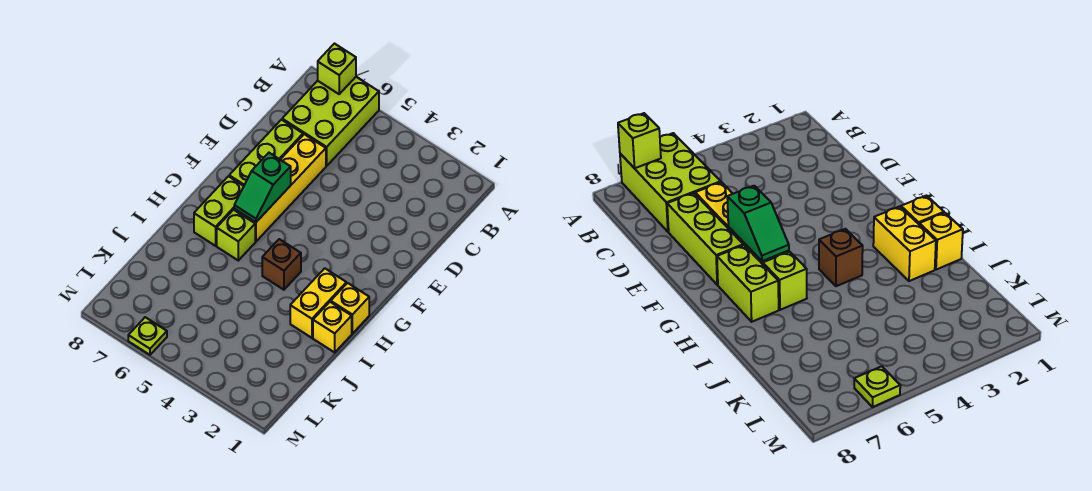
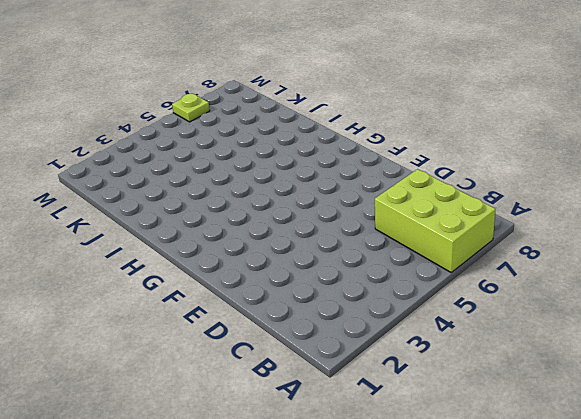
none -> yellow 1x4 brick [234,134,326,241]
none -> lime 1x3 brick [229,120,303,186]
none -> lime 1x2 brick [194,176,244,246]

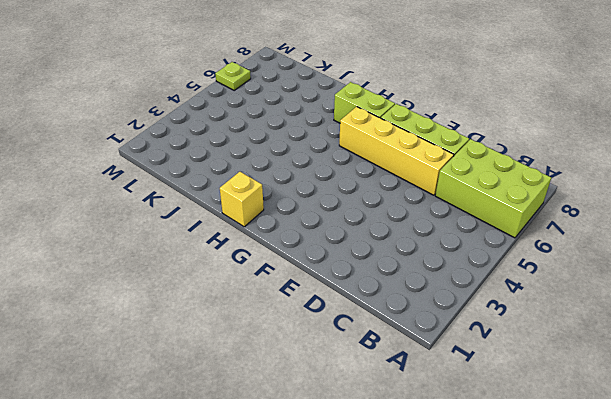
none -> yellow 1x2 brick [290,268,346,338]
none -> brown 1x1 brick [262,239,301,290]
none -> lime 1x1 brick [217,210,255,260]

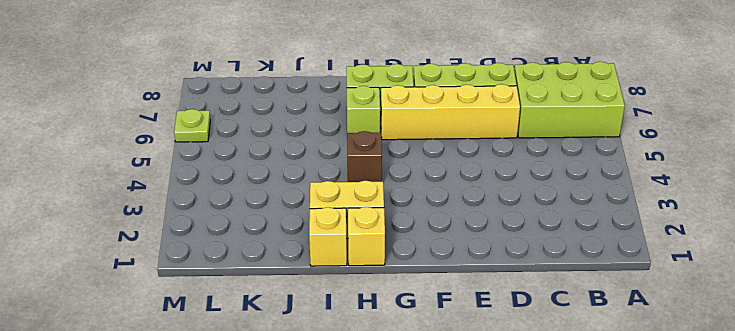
none -> lime 1x1 brick [318,44,356,94]
none -> green 1x2 slope [234,153,291,222]

